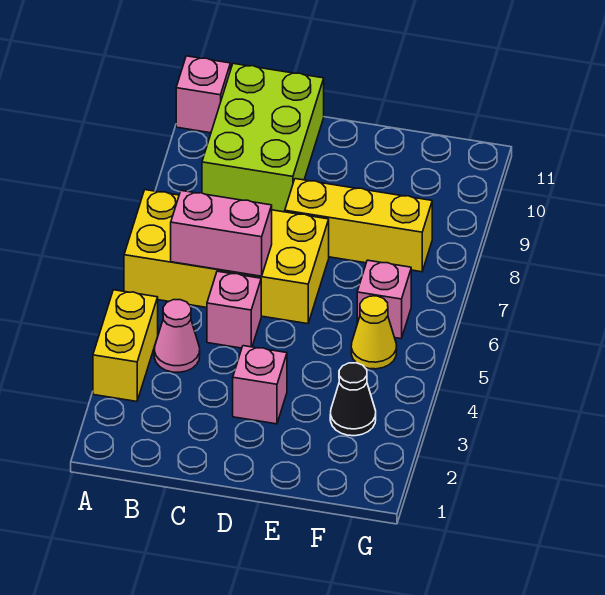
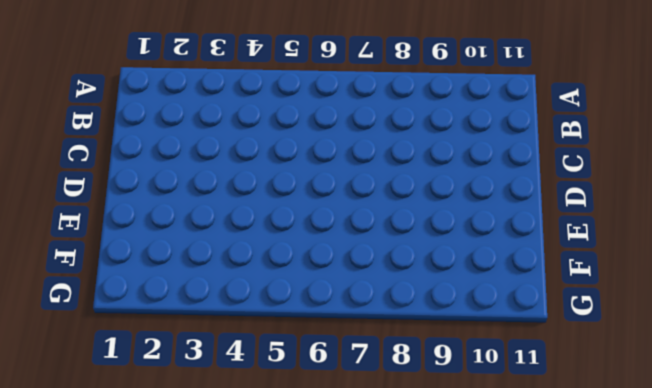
none -> yellow 1x2 brick [93,290,158,401]
none -> yellow 2x4 brick [124,190,329,324]
none -> pink 1x1 brick [176,56,230,133]

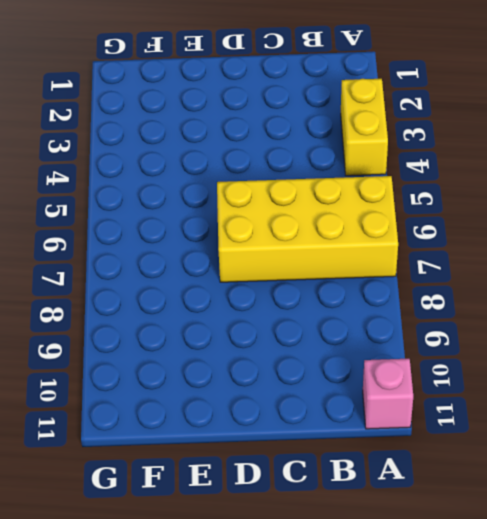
none -> pink 1x1 cone [154,300,200,372]
none -> lime 2x3 brick [202,64,324,212]
none -> pink 1x1 brick [207,271,261,348]

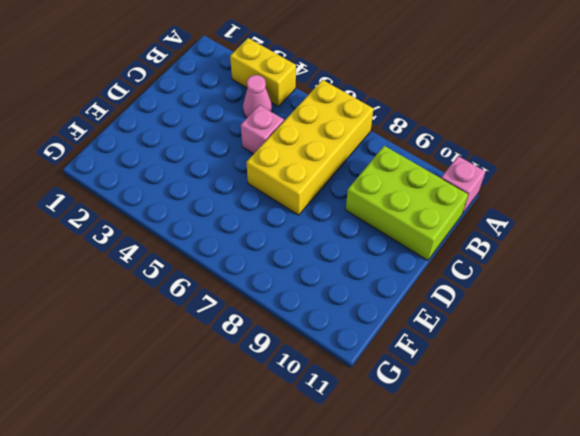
none -> pink 1x1 brick [233,346,287,424]
none -> yellow 1x3 brick [285,179,432,272]
none -> black 1x1 cone [330,363,376,436]

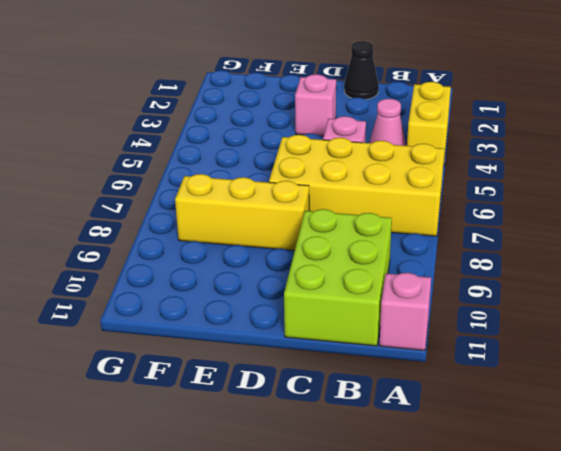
black 1x1 cone [344,41,379,100] -> black 1x1 cone moved to [330,363,376,436]
none -> yellow 1x1 cone [351,296,397,369]
none -> pink 1x1 brick [357,260,411,339]
none -> pink 1x2 brick [171,191,272,276]

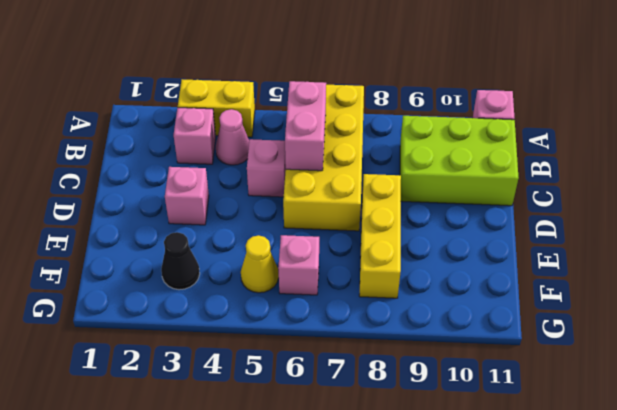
pink 1x1 brick [174,108,216,164] -> none

